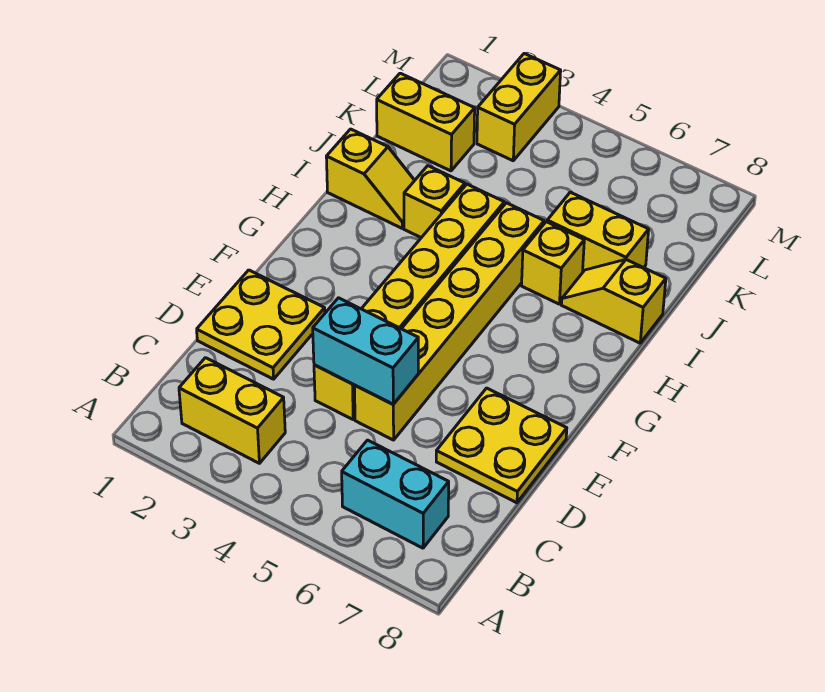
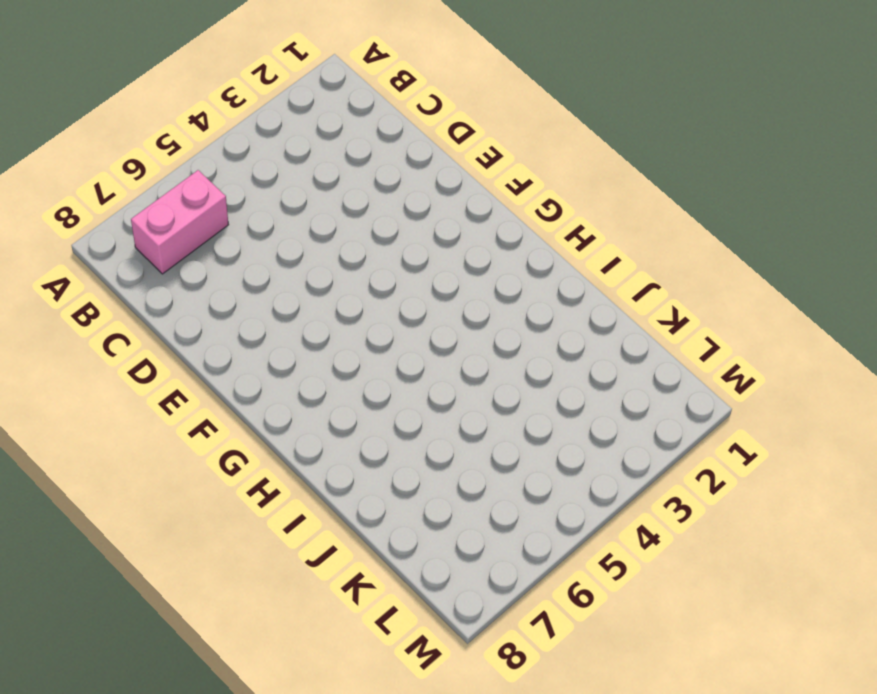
pink 1x2 brick [131,170,229,274] -> cyan 1x2 brick [342,440,449,548]
none -> yellow 1x2 brick [179,358,285,463]
none -> yellow 2x2 plate [197,270,325,379]
none -> yellow 1x6 brick [314,184,504,419]

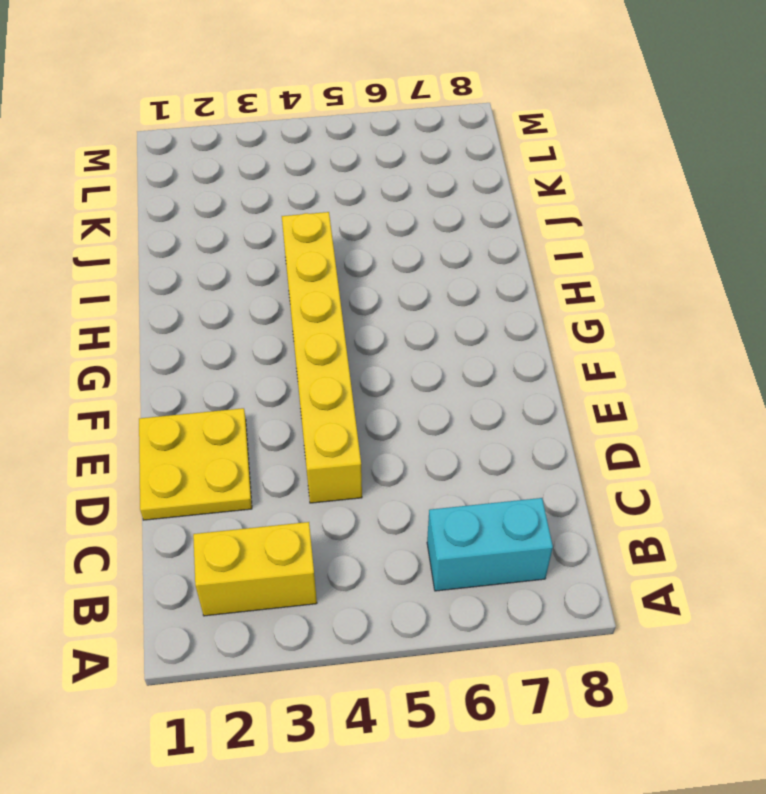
none -> yellow 1x6 brick [354,203,544,440]
none -> yellow 2x2 plate [436,388,567,503]
none -> yellow 1x2 slope [326,129,415,228]

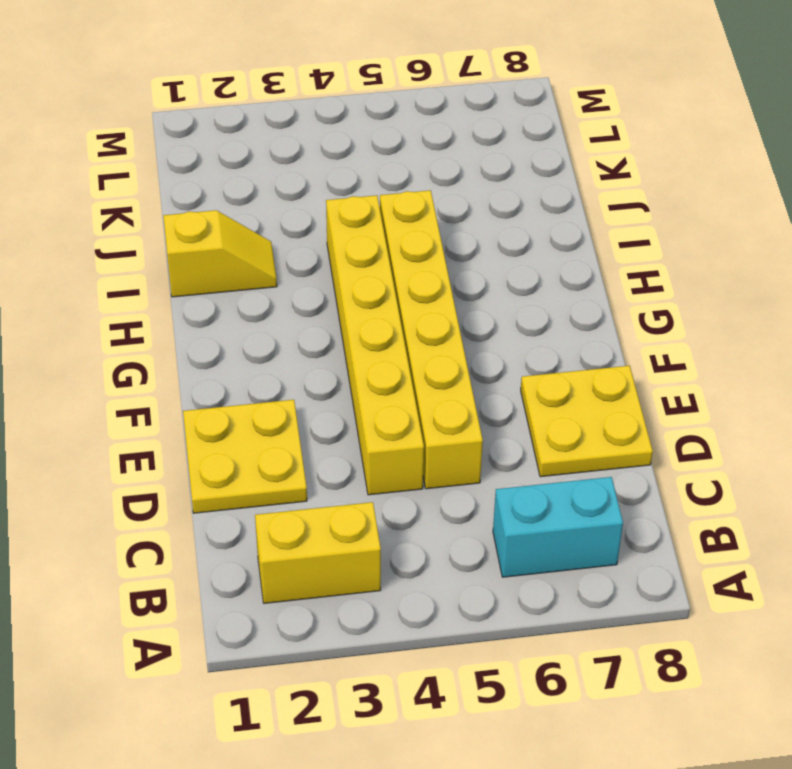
none -> yellow 1x1 brick [404,166,465,238]
none -> yellow 1x1 brick [522,222,584,304]
none -> yellow 1x2 slope [561,259,666,343]

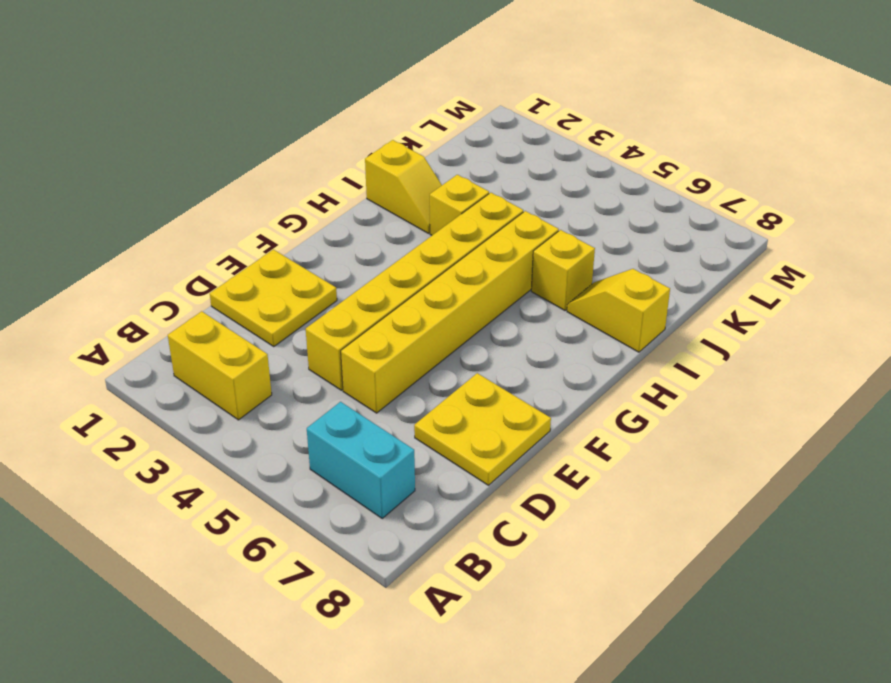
none -> yellow 1x2 brick [547,192,649,272]
none -> yellow 1x2 brick [377,73,475,171]
none -> yellow 1x2 brick [477,54,561,161]

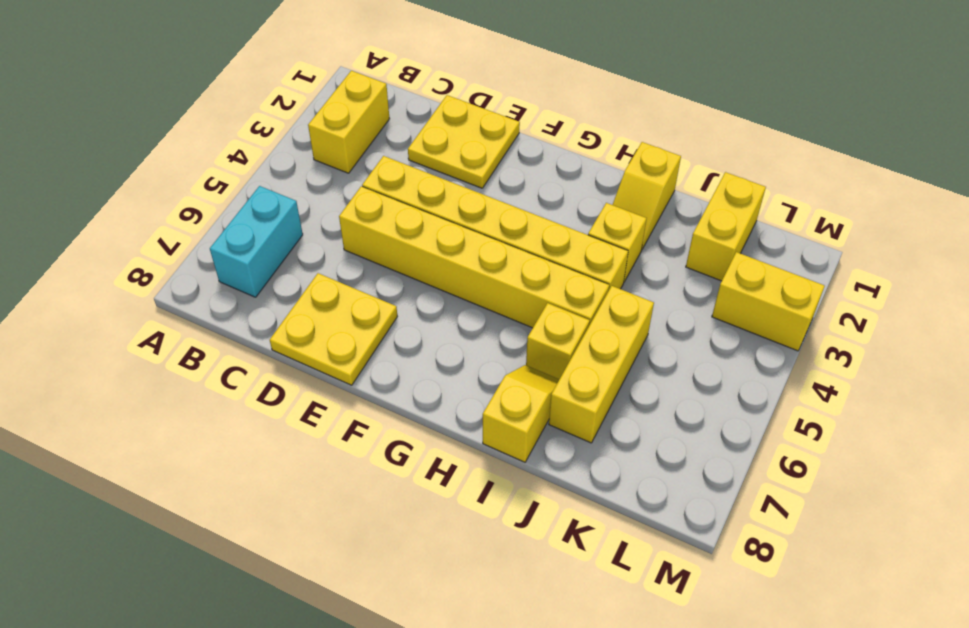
yellow 1x3 brick [549,286,654,443] -> yellow 1x2 brick [547,192,649,272]
none -> cyan 1x2 brick [313,298,418,404]

